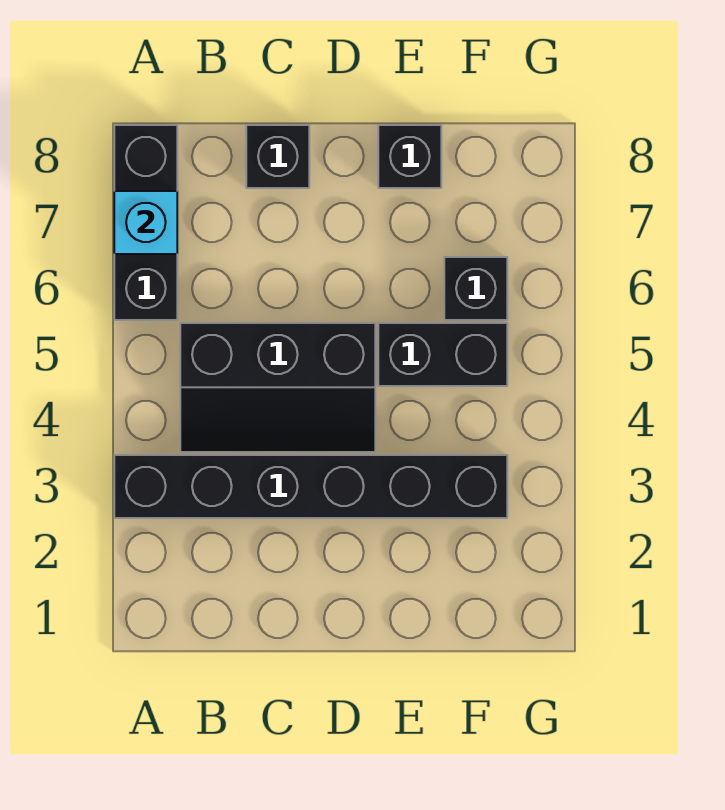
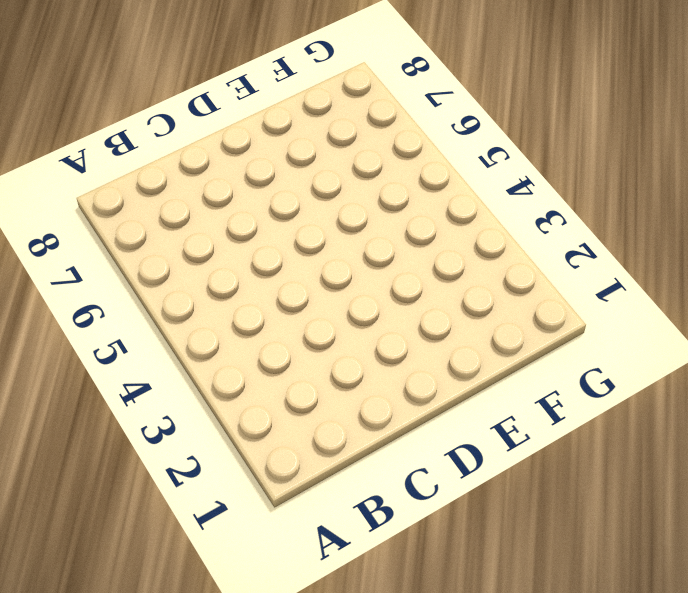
none -> black 1x6 brick [114,455,507,518]
none -> black 1x3 brick [114,125,177,320]

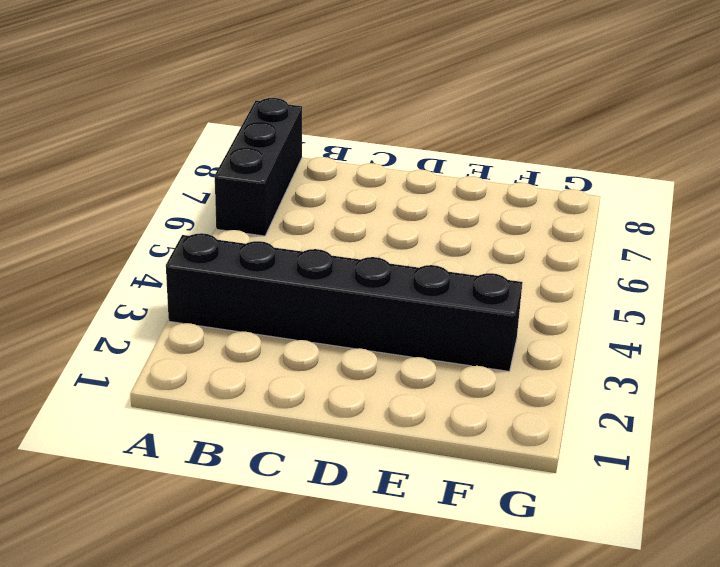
none -> black 2x3 slope [180,323,375,452]
none -> black 1x1 brick [246,125,309,188]

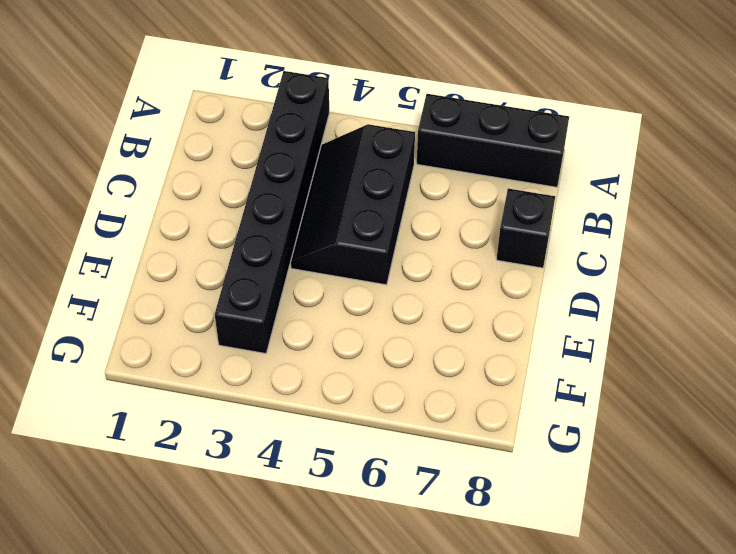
none -> black 1x2 brick [378,323,507,386]
none -> black 1x1 brick [378,125,441,188]

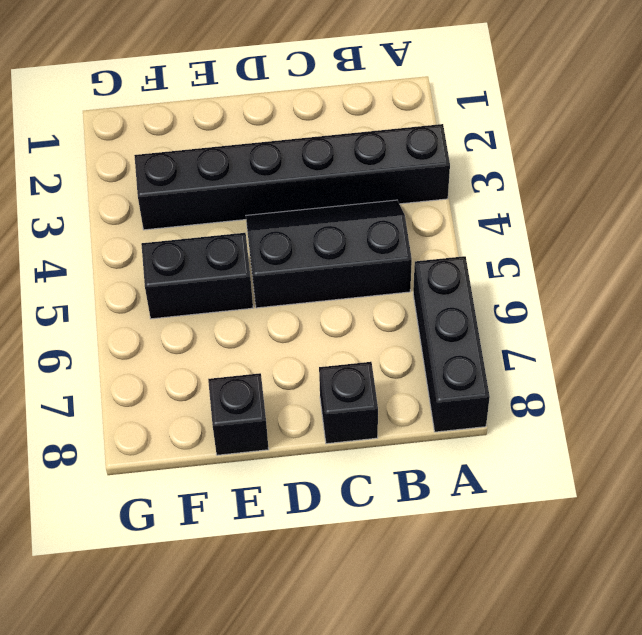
none -> black 1x1 brick [444,257,507,320]
none -> cyan 1x1 brick [114,191,177,254]

